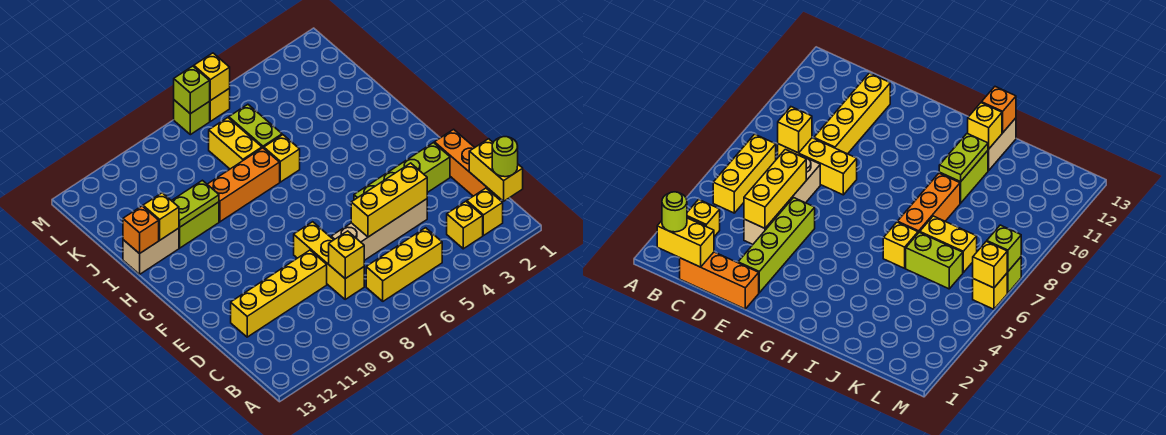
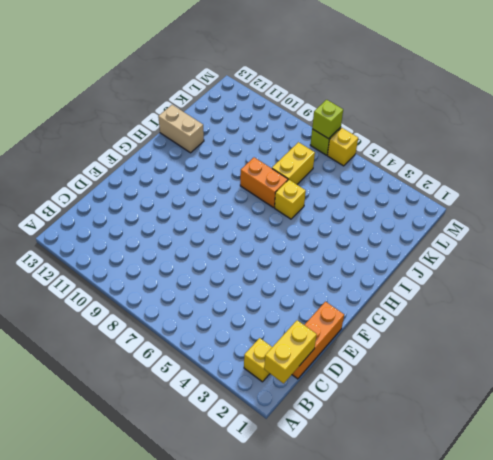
orange 1x2 brick [240,157,288,208] -> orange 1x3 brick [207,148,280,222]
none -> yellow 1x1 brick [447,201,483,249]
none -> yellow 1x3 brick [366,228,442,301]
none -> yellow 1x3 brick [294,222,364,299]

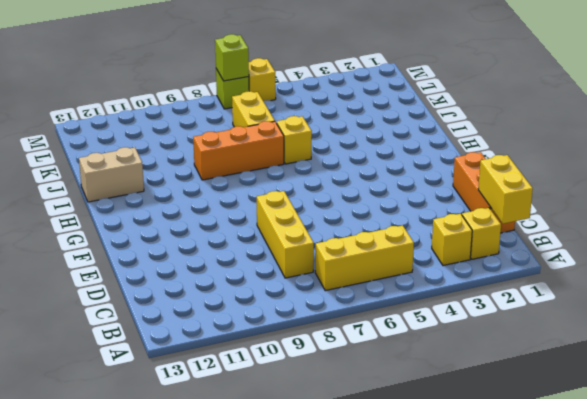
none -> tan 1x4 brick [331,199,427,260]
none -> yellow 1x4 brick [231,250,327,337]
none -> lime 1x4 brick [354,143,450,200]

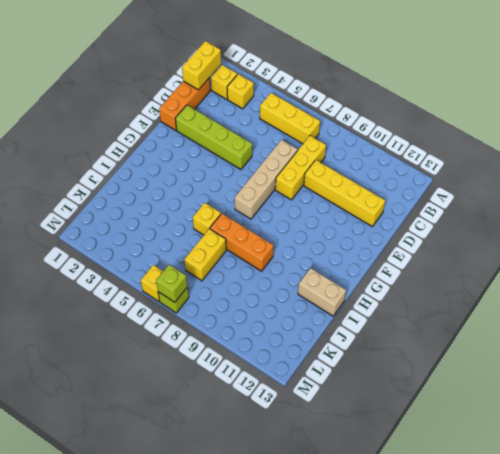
tan 1x4 brick [235,140,298,219] -> tan 1x4 brick turned to [331,199,427,260]
none -> lime 1x2 brick [179,202,219,248]
none -> lime 1x2 brick [229,104,282,148]
none -> yellow 1x1 brick [329,231,364,279]

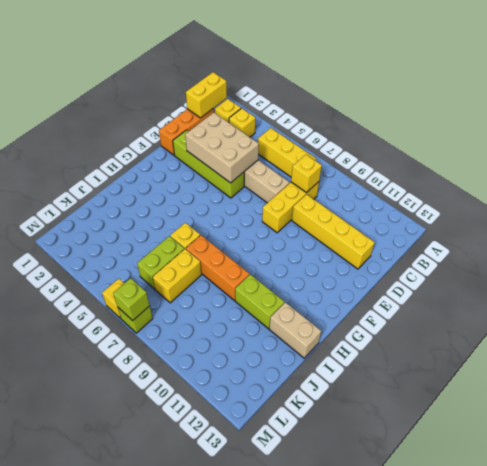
tan 2x3 brick [185,113,259,183] -> yellow 1x3 brick [351,163,427,237]
none -> lime 1x2 plate [172,180,219,227]
none -> yellow 1x1 brick [143,193,179,240]
none -> orange 1x1 brick [123,206,159,254]

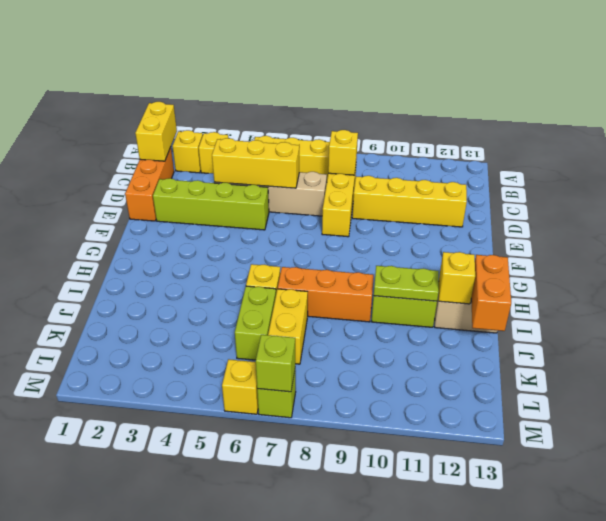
orange 1x2 brick [471,255,511,331] -> orange 1x1 brick [123,206,159,254]
none -> yellow 1x1 brick [194,53,230,101]
none -> lime 1x1 round brick [492,137,518,177]

